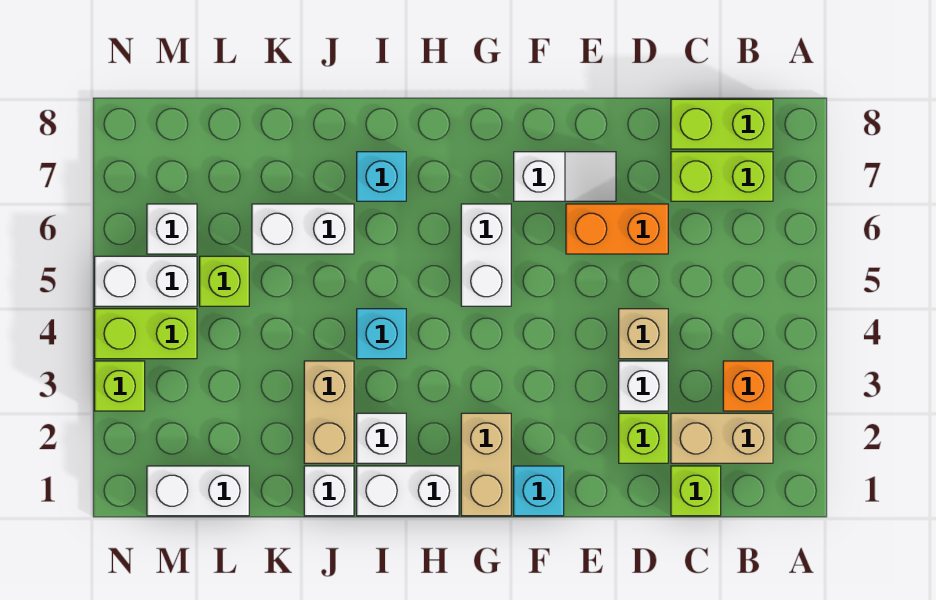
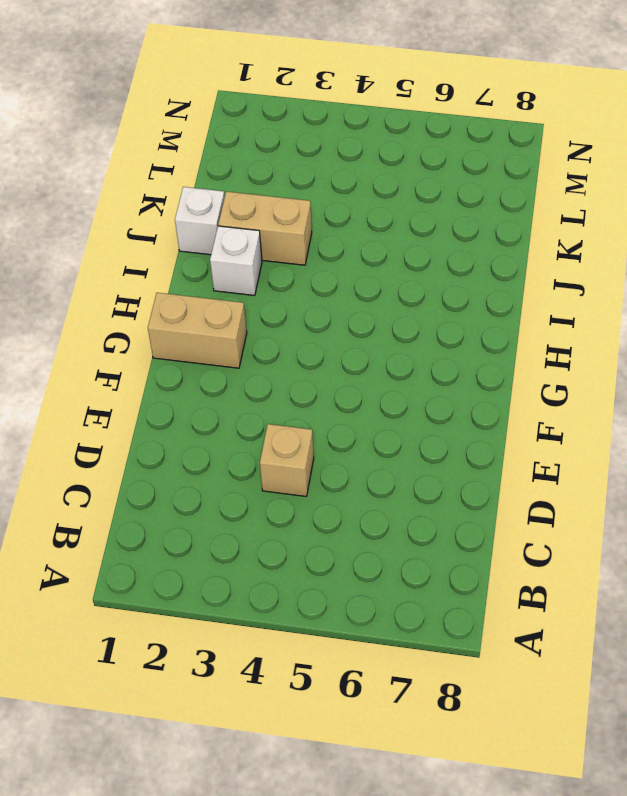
none -> tan 1x2 brick [671,413,773,463]
none -> orange 1x1 brick [723,361,773,411]
none -> lime 1x2 brick [671,152,773,201]

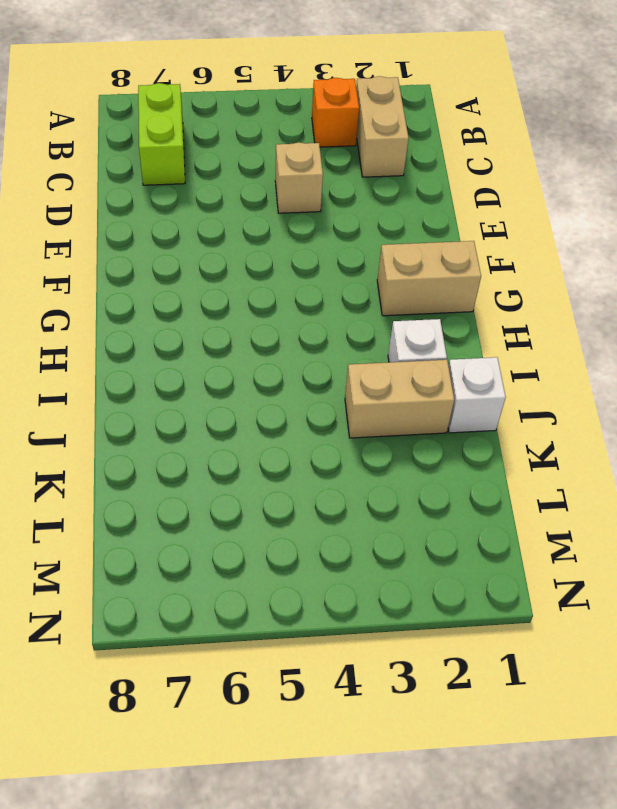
none -> lime 1x2 brick [671,99,773,149]
none -> lime 1x1 brick [671,466,721,516]
none -> lime 1x1 brick [619,413,668,463]

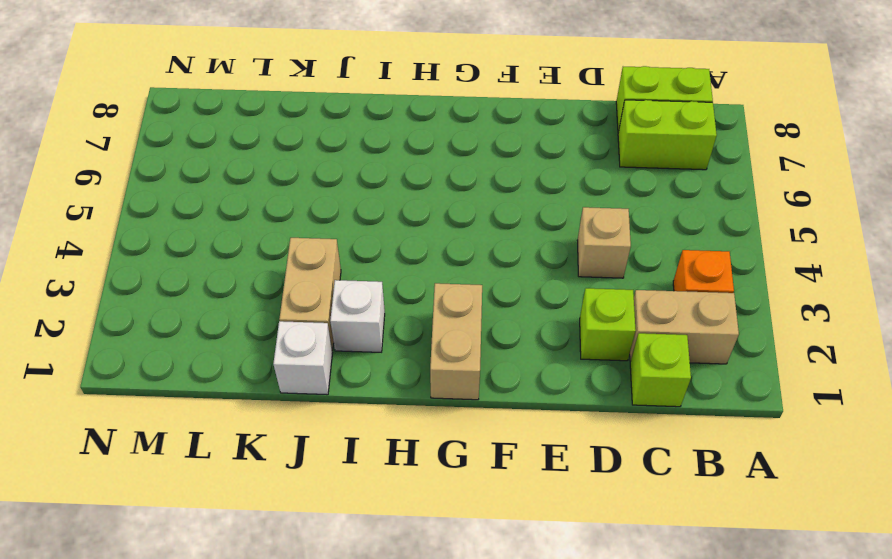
none -> white 1x1 brick [619,361,668,411]
none -> orange 1x2 brick [566,204,668,254]
none -> white 1x2 slope [514,152,616,201]

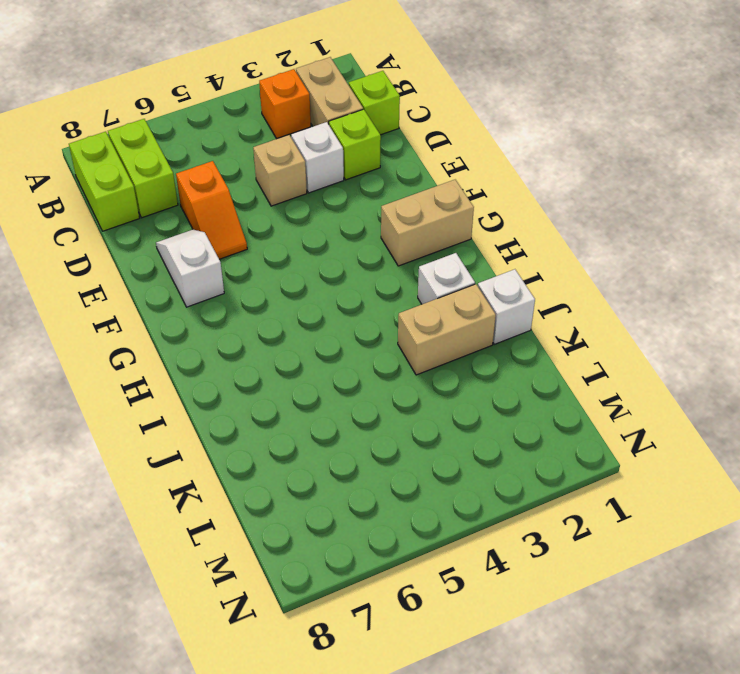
orange 1x2 slope [176,161,247,259] -> orange 1x2 brick [566,204,668,254]
none -> cyan 1x1 brick [514,466,564,516]
none -> white 1x2 brick [461,204,511,306]
none -> white 1x2 brick [357,466,459,516]

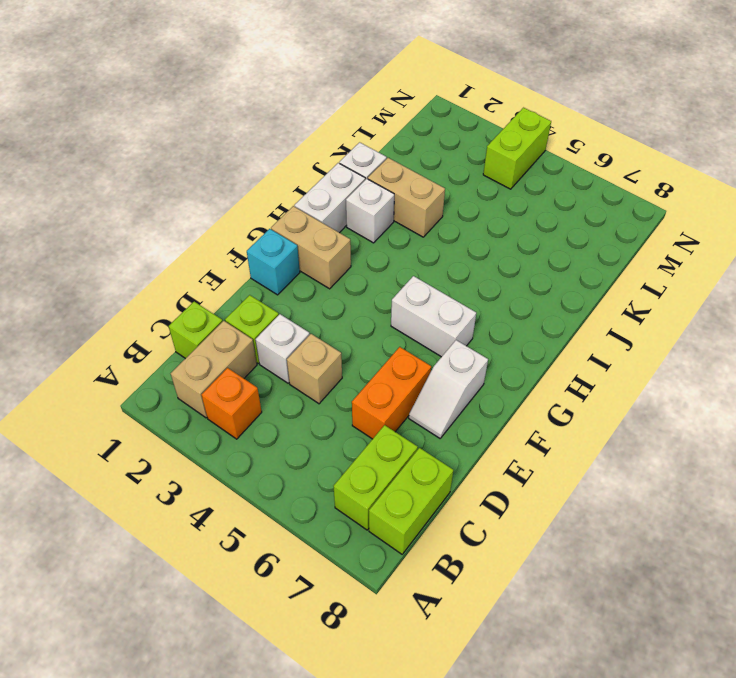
none -> cyan 1x1 brick [357,309,406,359]
none -> cyan 1x1 brick [357,152,406,201]
none -> white 1x2 brick [252,204,354,254]

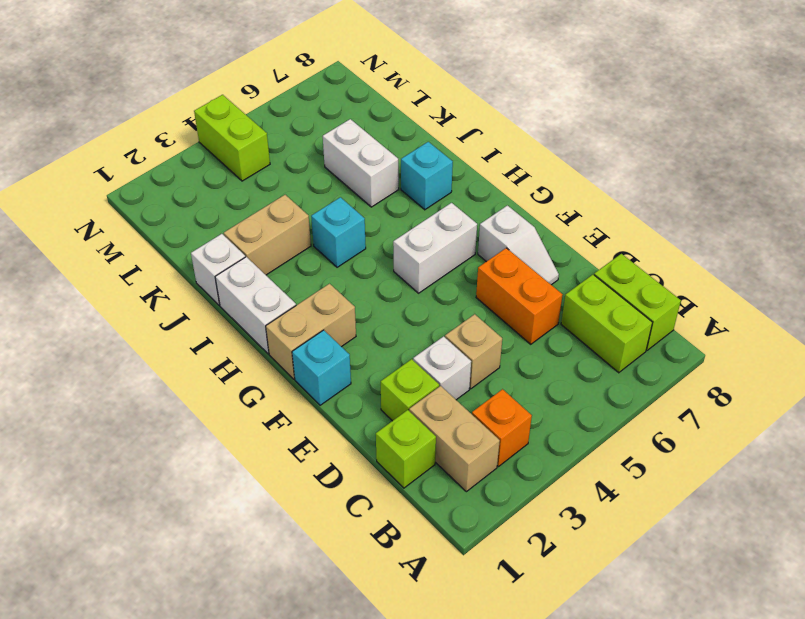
none -> white 1x1 brick [357,413,406,463]
none -> white 1x2 brick [147,466,249,516]
none -> lime 1x1 brick [200,256,249,306]

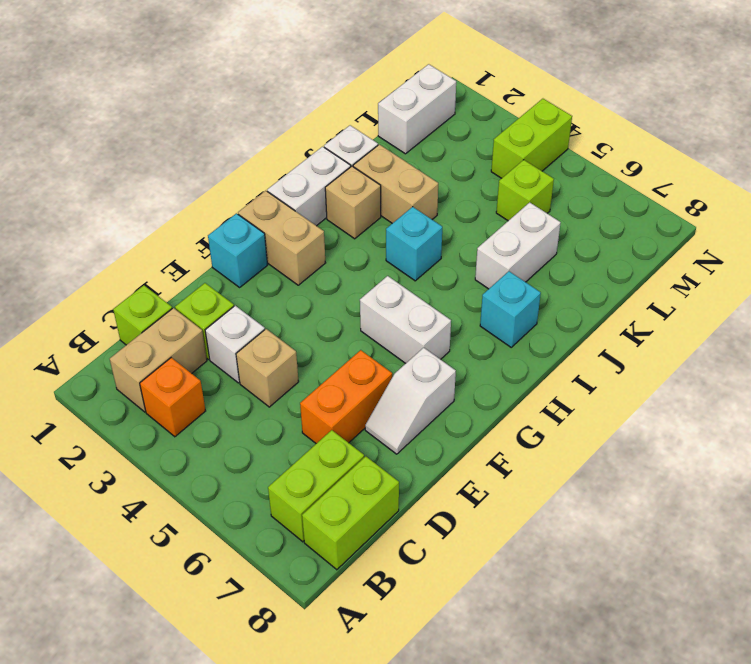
tan 1x1 brick [325,166,381,239] -> white 1x1 brick [357,413,406,463]
none -> white 1x2 brick [95,256,197,306]
none -> white 1x1 brick [147,204,197,254]
none -> lime 1x1 brick [95,361,145,411]

